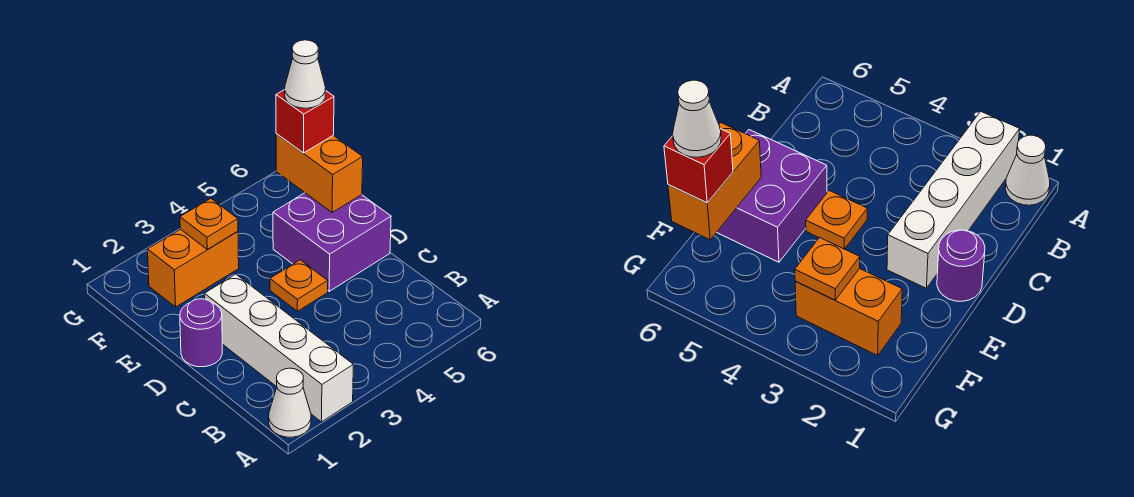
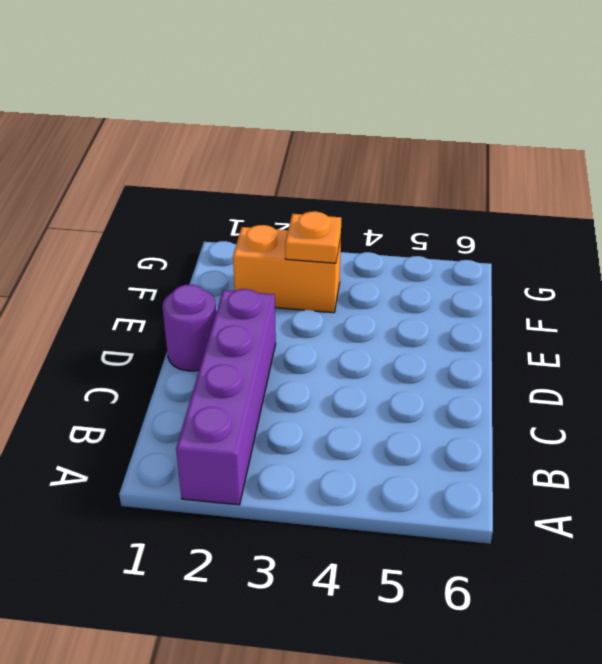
purple 1x4 brick [176,289,276,505] -> white 1x4 brick [205,274,353,422]
none -> white 1x1 cone [269,368,311,437]
none -> orange 1x1 plate [270,260,328,311]

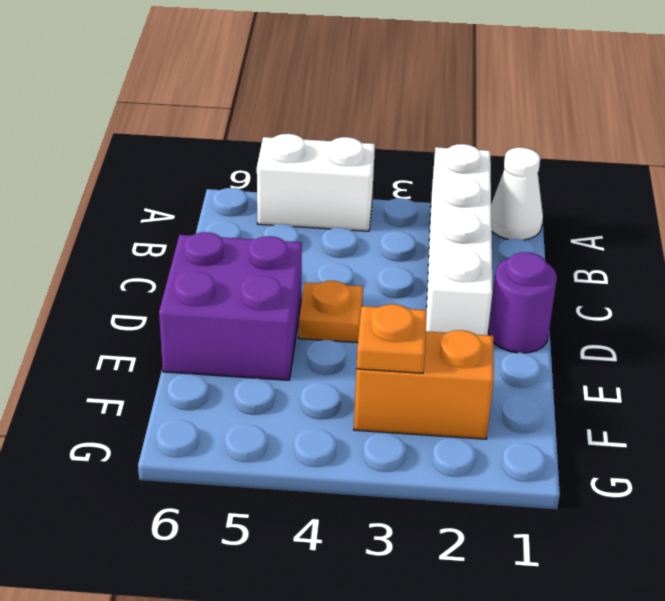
white 1x2 brick [257,134,375,231] -> none
none -> orange 1x2 brick [276,134,363,213]
none -> red 1x1 brick [276,90,334,153]

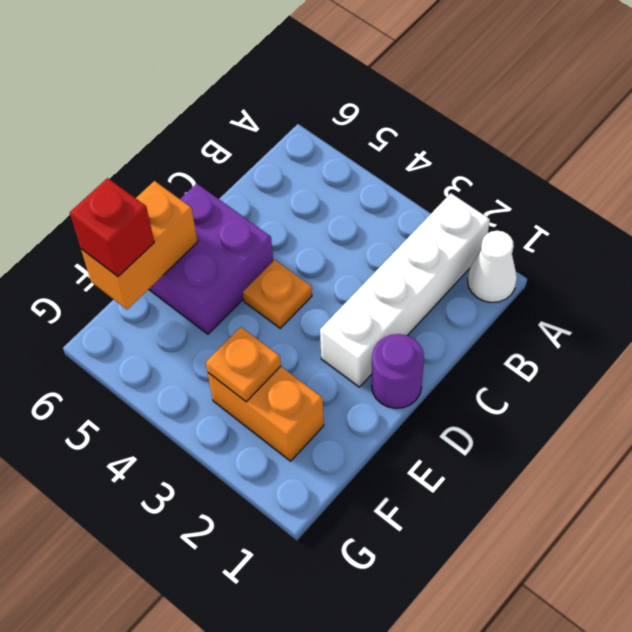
none -> white 1x1 cone [285,40,326,108]

